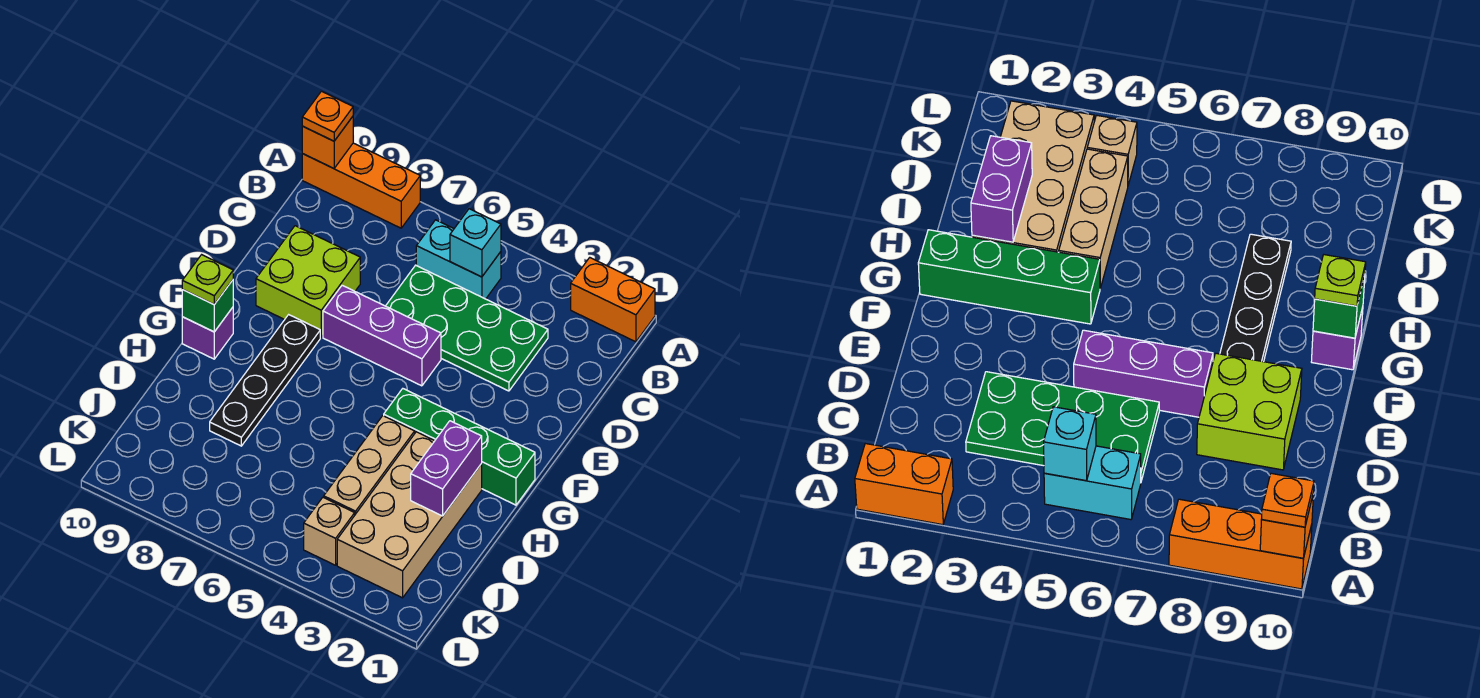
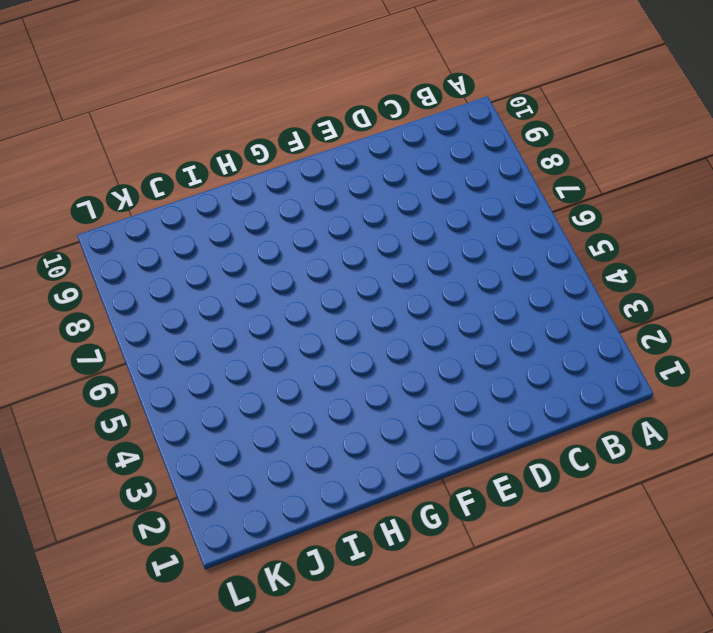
none -> orange 1x2 brick [571,258,655,342]
none -> orange 1x3 brick [302,143,420,228]
none -> cyan 1x2 brick [416,220,501,299]

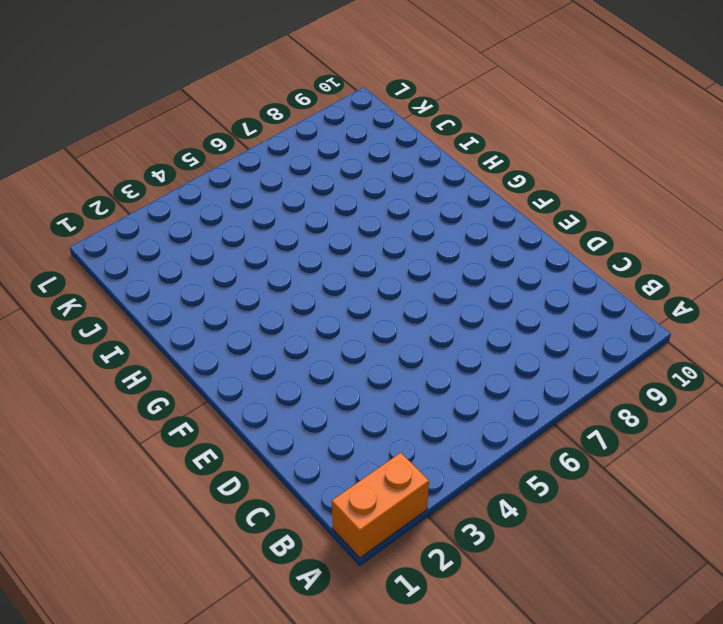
none -> orange 1x3 brick [302,143,420,228]
none -> cyan 1x2 brick [416,220,501,299]
none -> green 2x4 plate [386,265,548,391]

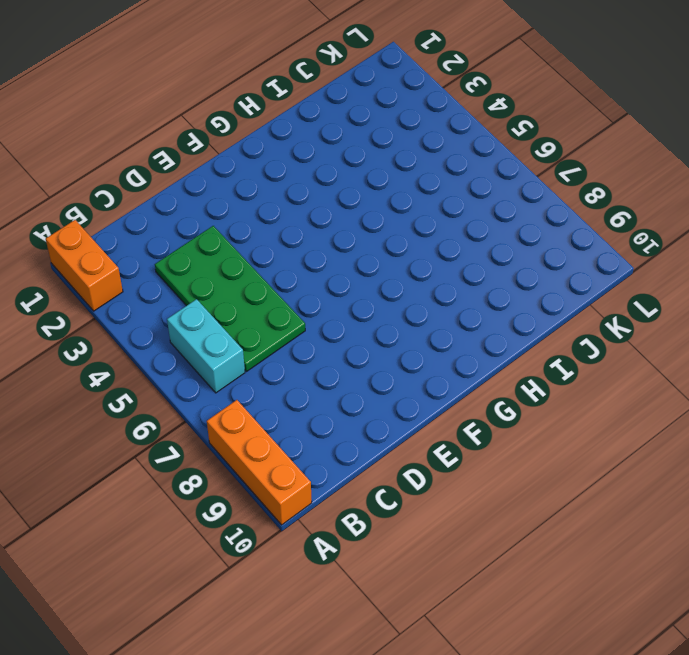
none -> lime 2x2 brick [256,226,360,337]
none -> purple 1x3 brick [323,285,441,386]
none -> black 1x4 plate [210,315,320,446]

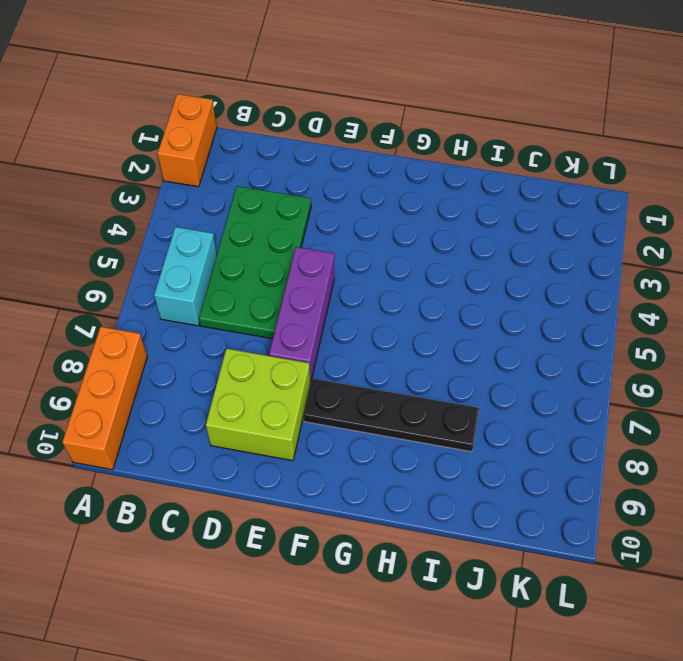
none -> green 1x4 brick [384,389,535,505]
none -> purple 1x1 brick [182,307,233,359]
none -> tan 2x4 brick [337,432,482,598]

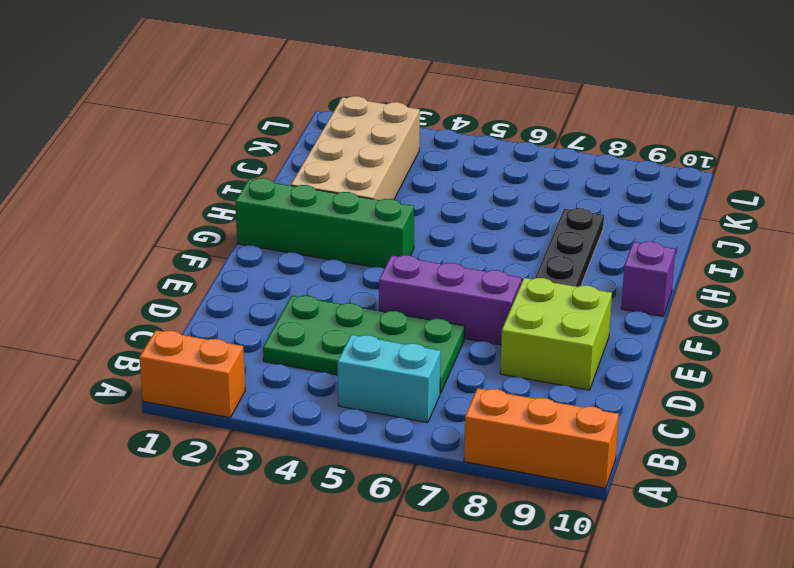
none -> tan 1x3 brick [324,416,415,514]
none -> tan 1x1 brick [304,497,355,565]
none -> orange 1x1 brick [302,117,353,169]

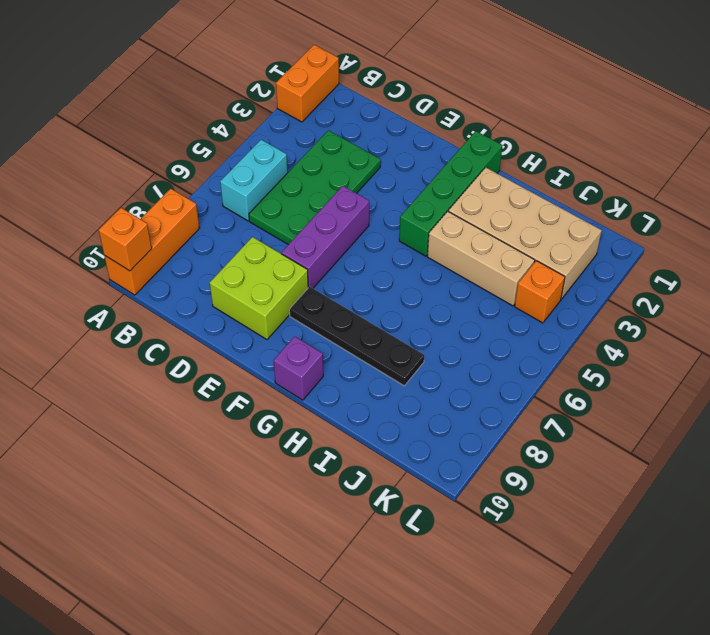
orange 1x1 brick [515,261,565,323] -> tan 1x1 brick [304,497,355,565]
none -> cyan 1x1 brick [450,209,501,277]
none -> green 1x1 brick [182,280,233,332]
none -> purple 1x2 brick [411,421,482,516]

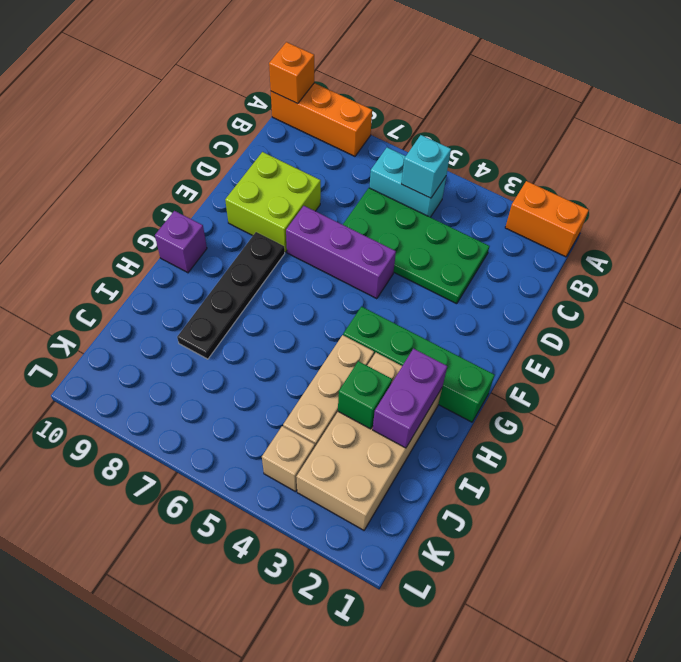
green 1x1 brick [338,361,392,429] -> green 1x1 brick moved to [182,280,233,332]
none -> orange 1x1 plate [302,91,353,141]
none -> lime 1x1 plate [182,255,233,304]

